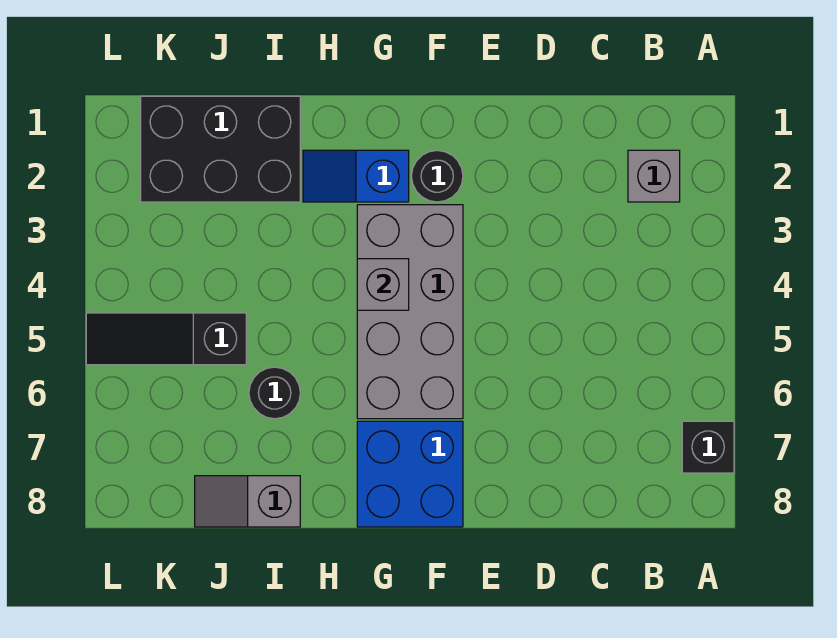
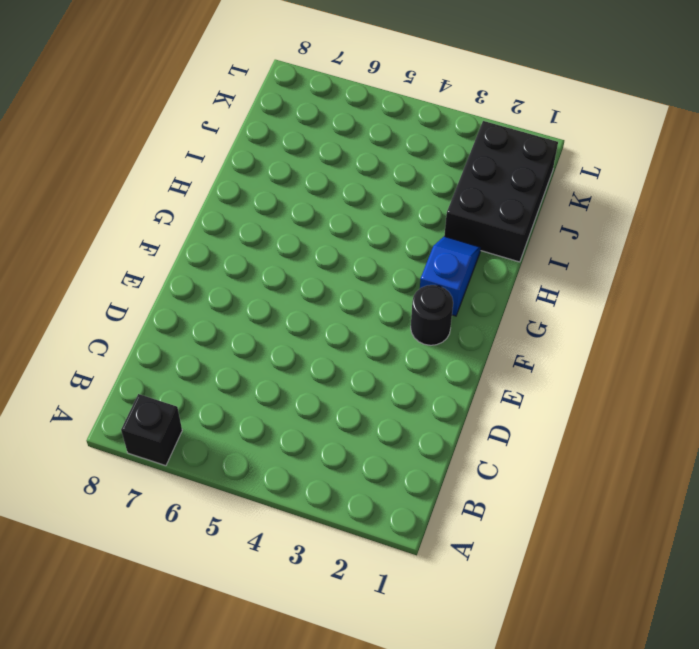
none -> grey 1x1 brick [628,150,680,202]
none -> grey 2x4 brick [357,205,463,419]

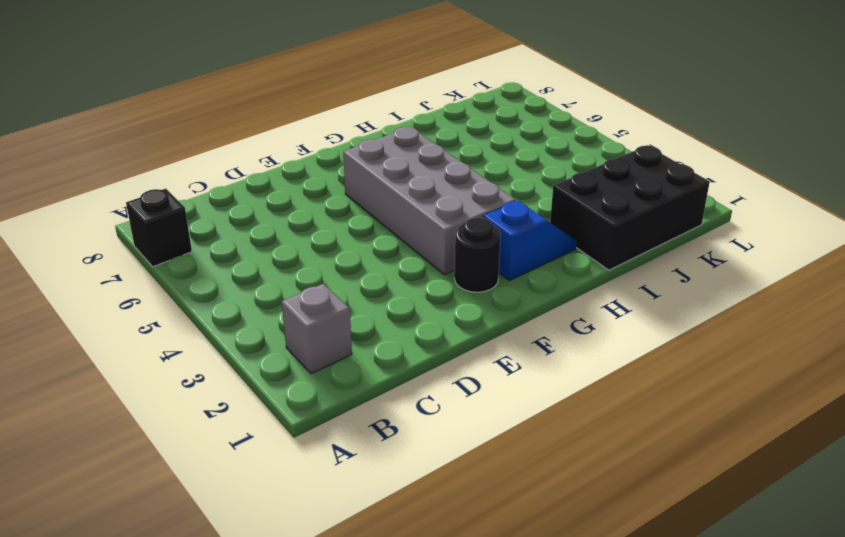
none -> blue 2x2 brick [357,421,463,527]
none -> black 1x1 round brick [249,367,300,419]

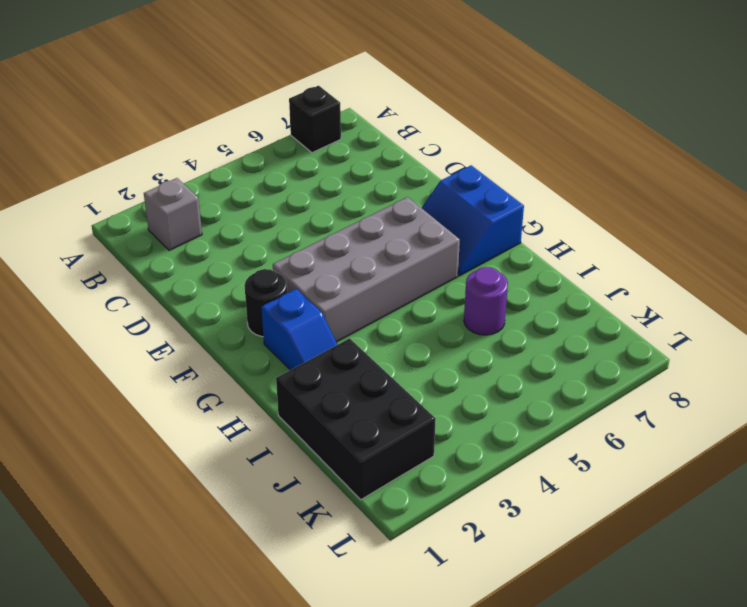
blue 2x2 slope [422,165,524,276] -> blue 2x2 brick [357,421,463,527]
purple 1x1 round brick [464,267,508,335] -> black 1x1 round brick [249,367,300,419]
none -> grey 1x2 slope [195,476,300,527]
none -> black 1x3 slope [86,313,246,365]

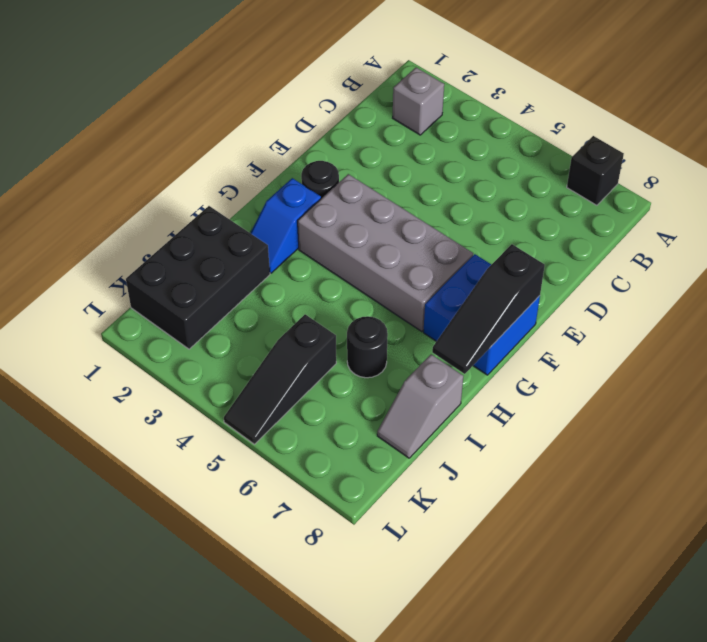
black 1x3 slope [432,244,545,374] -> none
none -> grey 1x1 brick [357,259,409,310]

